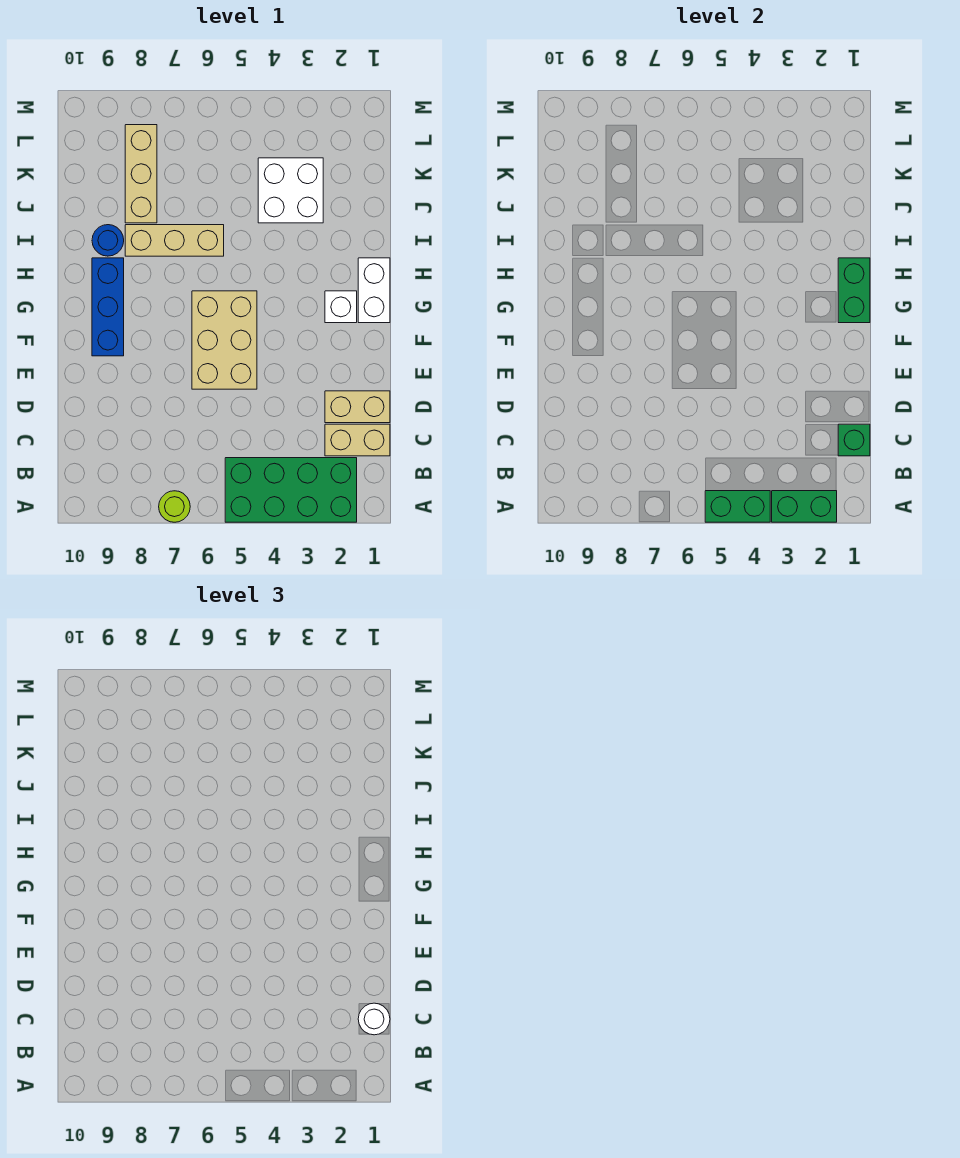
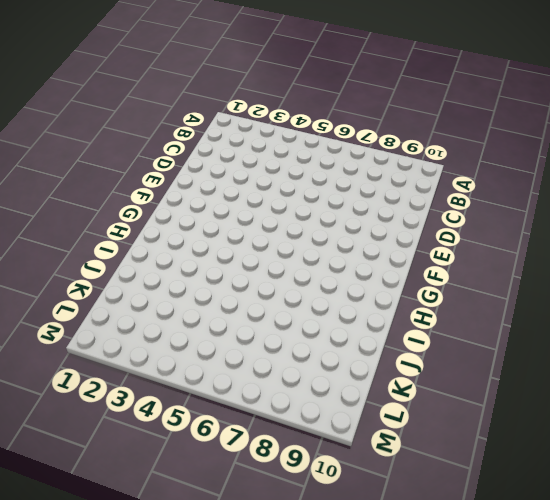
none -> green 2x4 brick [225,458,357,522]
none -> lime 1x1 round brick [159,491,190,522]
none -> tan 1x2 brick [325,424,390,456]

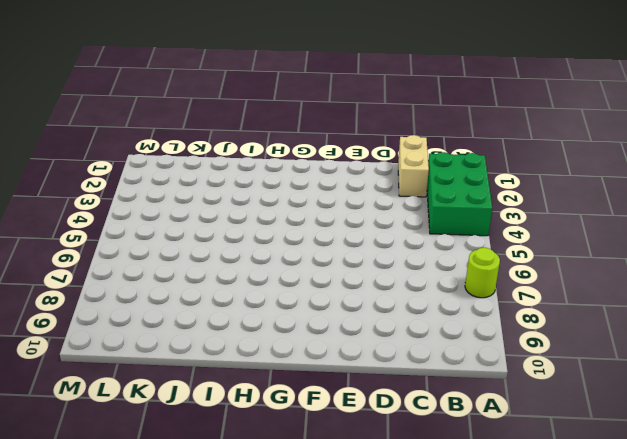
green 2x3 brick [427,152,492,236] -> green 2x4 brick [225,458,357,522]
none -> tan 1x2 brick [325,391,390,423]
none -> tan 2x3 brick [192,291,257,389]
none -> blue 1x3 brick [92,258,124,356]

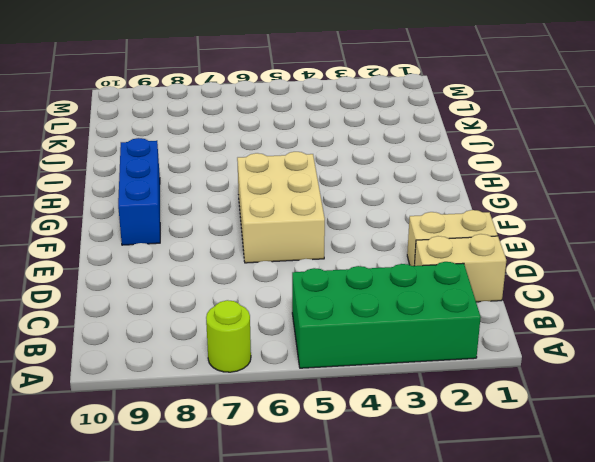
none -> white 1x2 brick [358,258,390,323]
none -> white 1x1 brick [325,291,357,323]
none -> tan 1x3 brick [125,225,224,256]

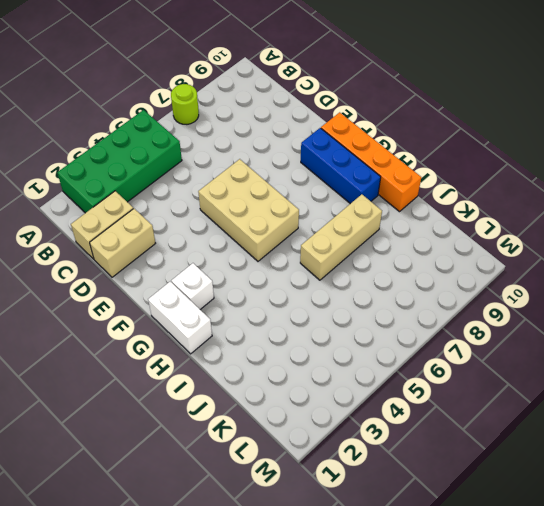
orange 1x4 brick [321,112,421,212] -> none
none -> blue 1x1 round brick [92,225,124,256]
none -> white 2x2 brick [258,158,323,223]
none -> tan 1x3 brick [125,125,157,223]

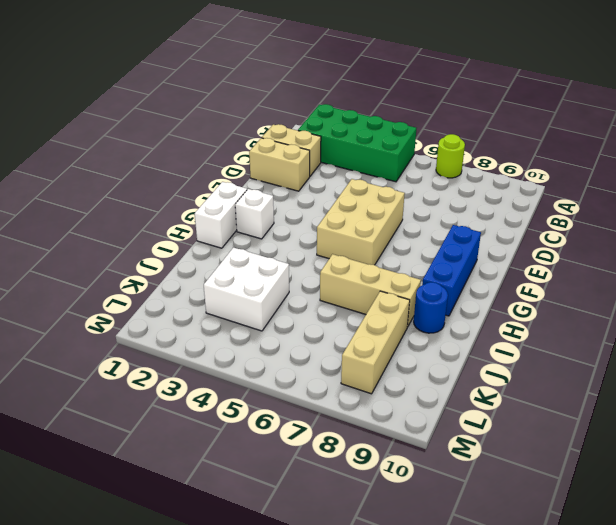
none -> green 1x2 brick [772,491,837,522]
none -> green 1x2 brick [705,491,770,522]
none -> green 1x1 brick [838,424,870,456]

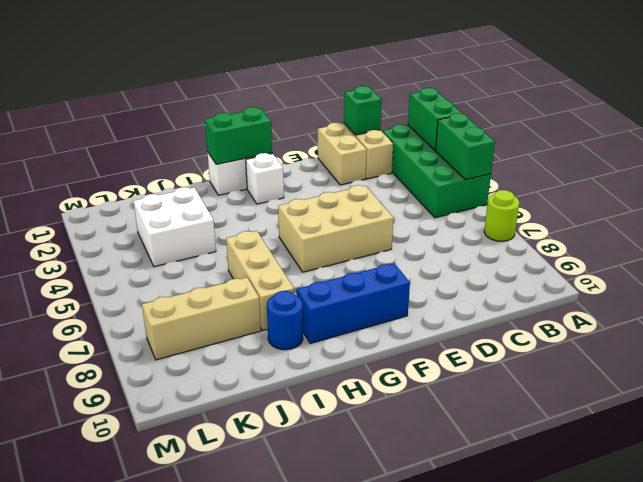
none -> white 1x1 round brick [358,1003,390,1035]

